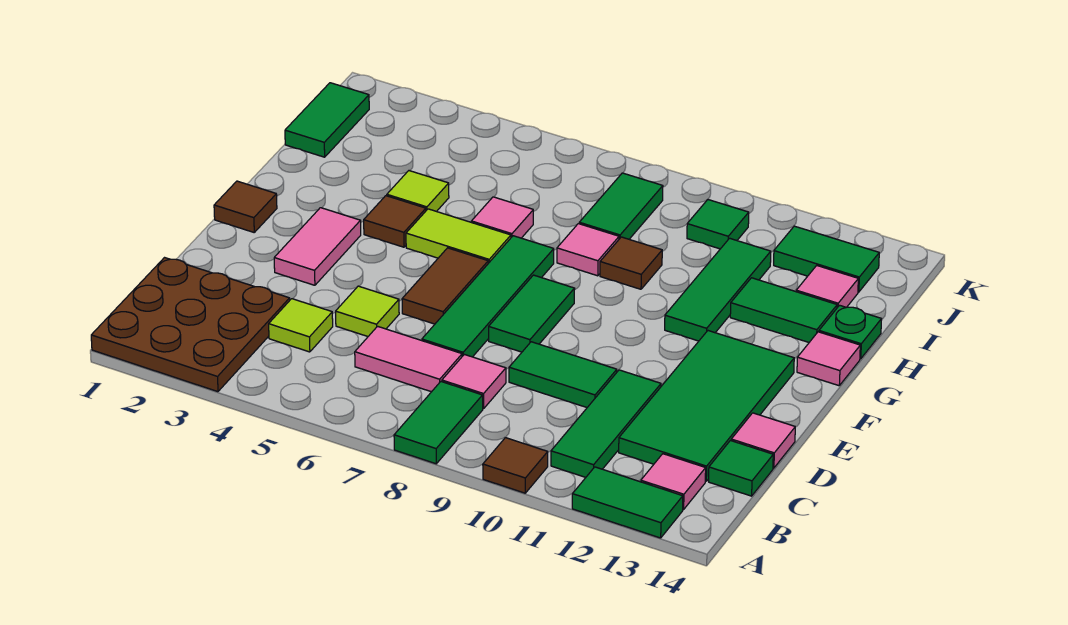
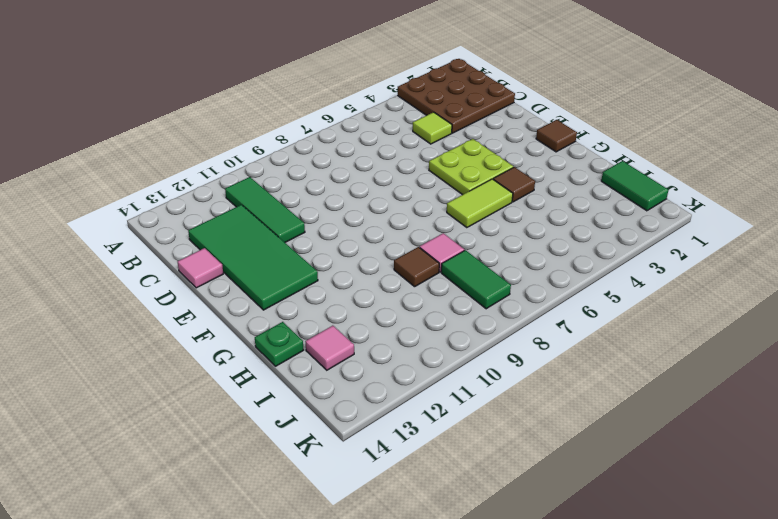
lime 2x2 plate [429,139,513,195] -> none
none -> green 1x2 tile [394,382,483,464]
none -> brown 1x1 tile [483,438,548,493]
none -> green 1x2 tile [572,467,683,538]
none -> pink 1x1 tile [641,454,706,510]

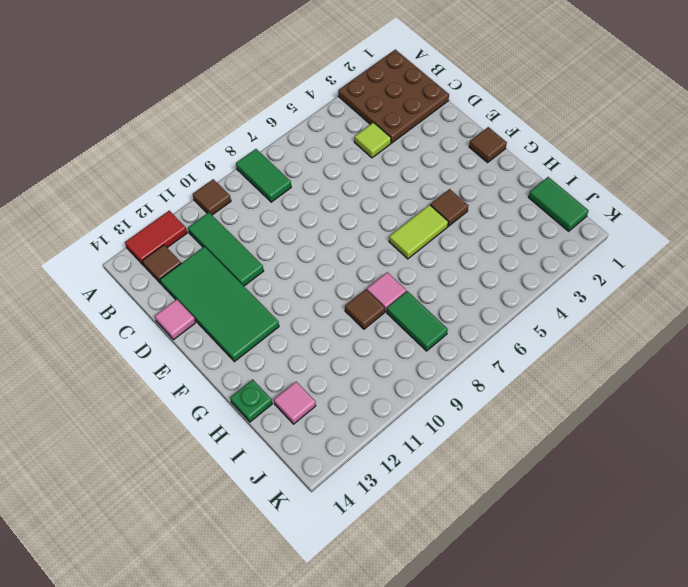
red 1x2 tile [125,211,187,265] -> green 1x2 tile [572,467,683,538]
brown 1x1 tile [142,245,181,283] -> pink 1x1 tile [641,454,706,510]
none -> pink 1x2 tile [355,326,462,392]
none -> pink 1x1 tile [442,354,506,409]
none -> green 1x1 tile [709,441,773,496]
none -> lime 1x1 tile [336,286,399,336]

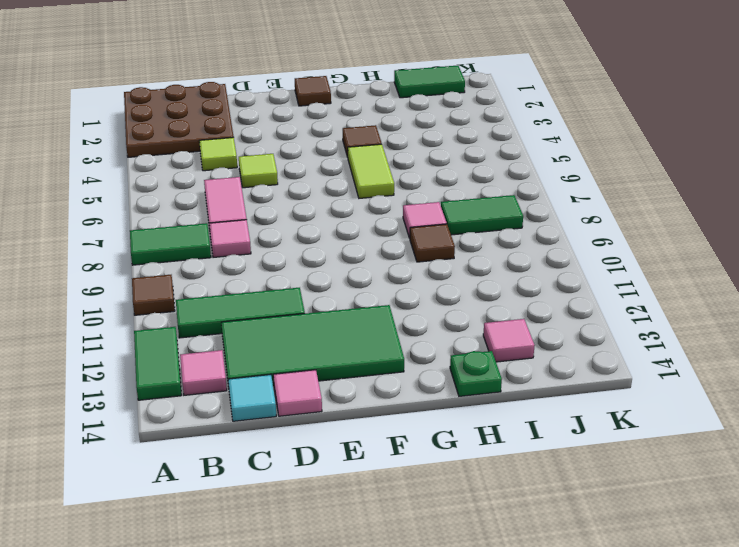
cyan 1x1 tile [228,375,276,421] -> green 1x1 tile [709,441,773,496]
none -> green 1x4 tile [422,236,554,357]
none -> green 1x2 tile [509,342,617,407]
none -> pink 1x2 tile [274,208,361,285]
none -> brown 1x2 tile [402,248,488,324]

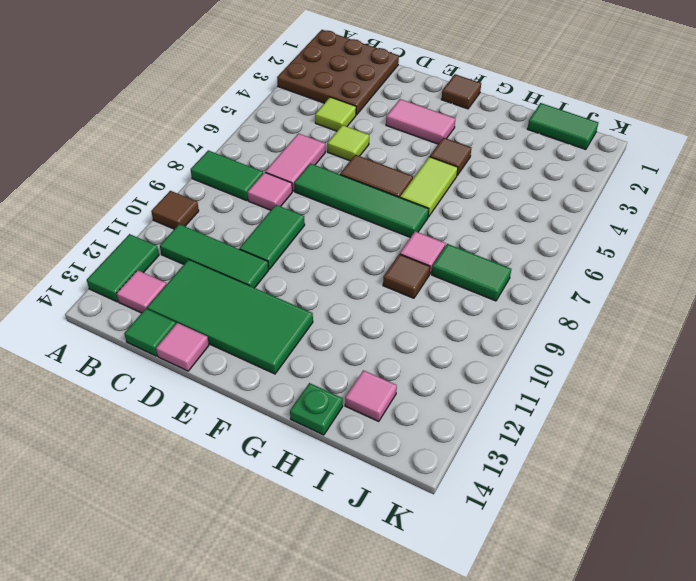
none -> green 1x2 tile [489,275,575,352]
none -> green 1x3 tile [665,238,771,341]
none -> pink 1x1 tile [797,332,860,386]
none -> lime 1x1 tile [387,171,449,212]

